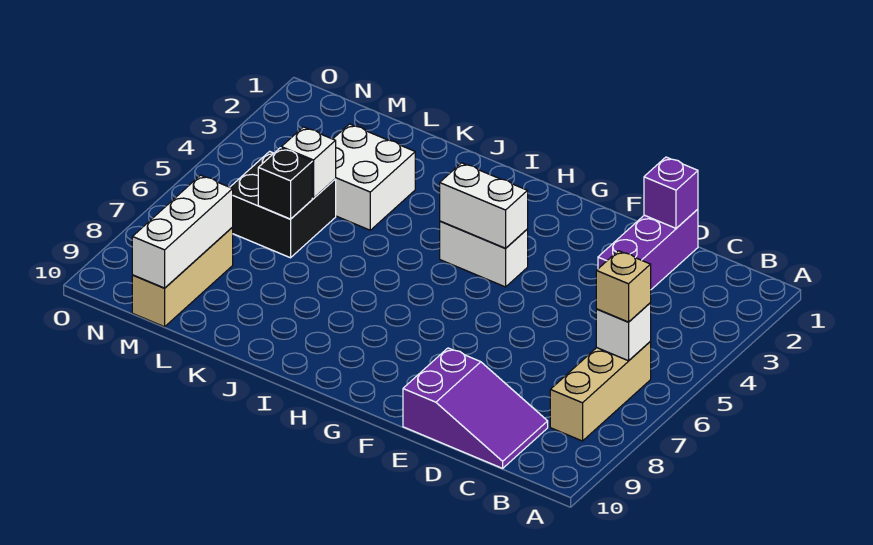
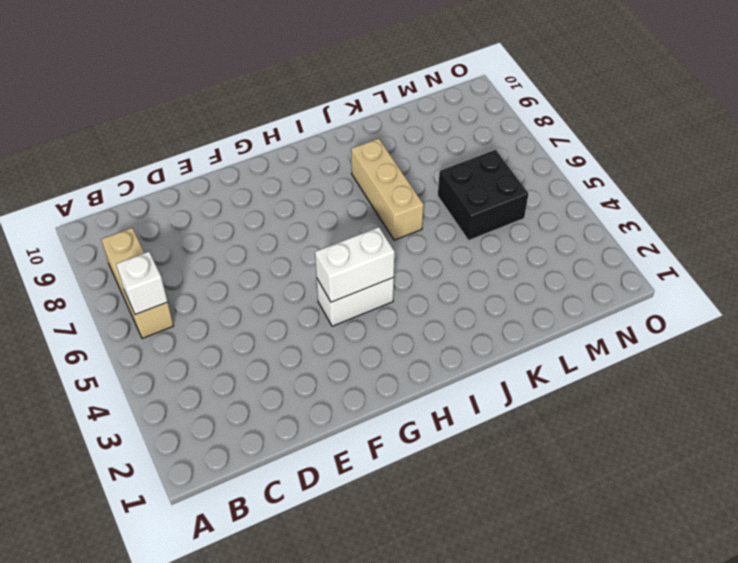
tan 1x3 brick [351,139,424,240] -> tan 1x3 brick moved to [132,228,233,327]
none -> purple 2x3 slope [403,348,548,468]
none -> purple 1x3 brick [598,209,698,289]
none -> white 2x2 brick [333,124,415,230]

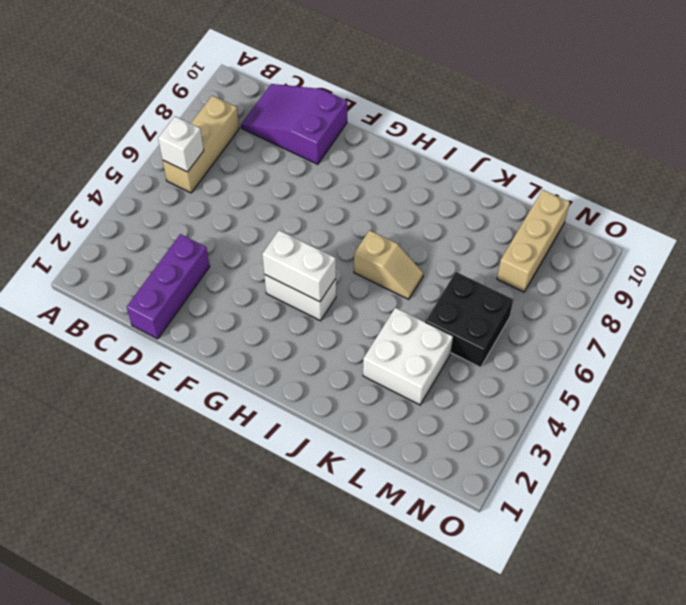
tan 1x2 slope [354,230,423,299] -> none
none -> purple 1x1 brick [644,157,698,228]
none -> white 1x1 brick [281,127,336,198]
none -> black 1x1 brick [258,148,312,219]

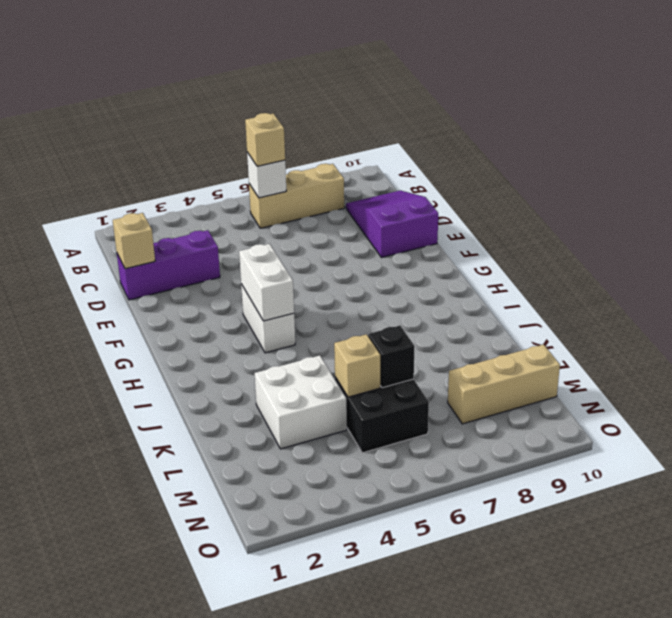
tan 1x1 brick [113,213,155,269] -> purple 1x1 brick [644,157,698,228]
tan 1x1 brick [334,334,380,397] -> white 1x1 brick [281,127,336,198]
none -> white 1x3 brick [132,175,233,288]

